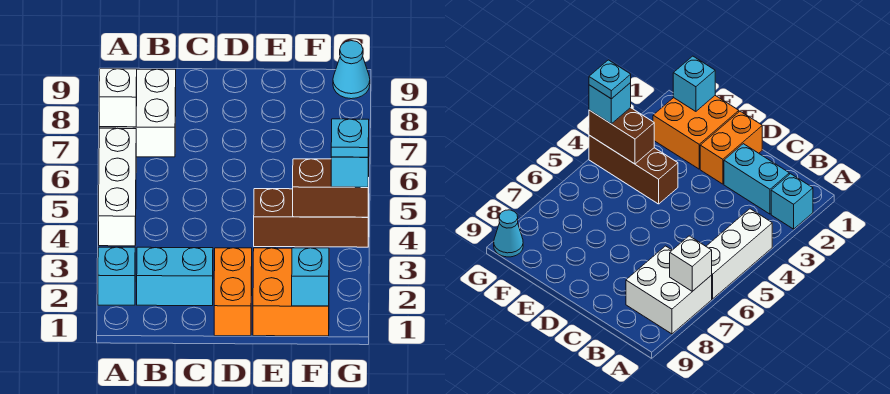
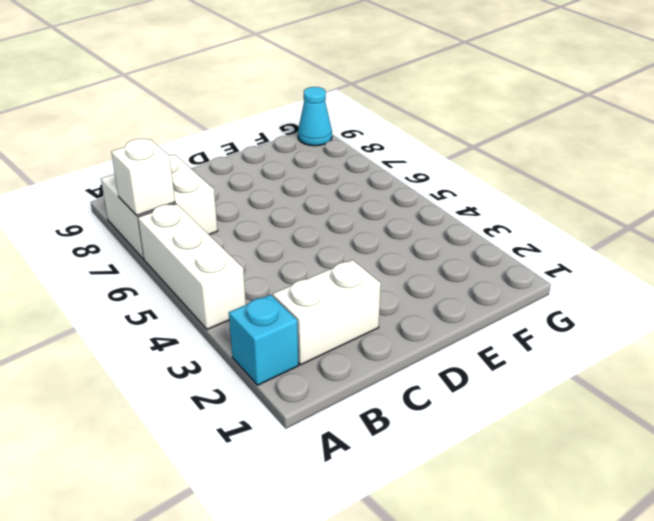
white 1x2 brick [273,260,381,365] -> cyan 1x2 brick [137,247,213,306]
none -> orange 1x2 brick [214,248,252,336]
none -> orange 2x2 brick [253,248,329,336]
none -> brown 1x3 brick [254,189,369,247]

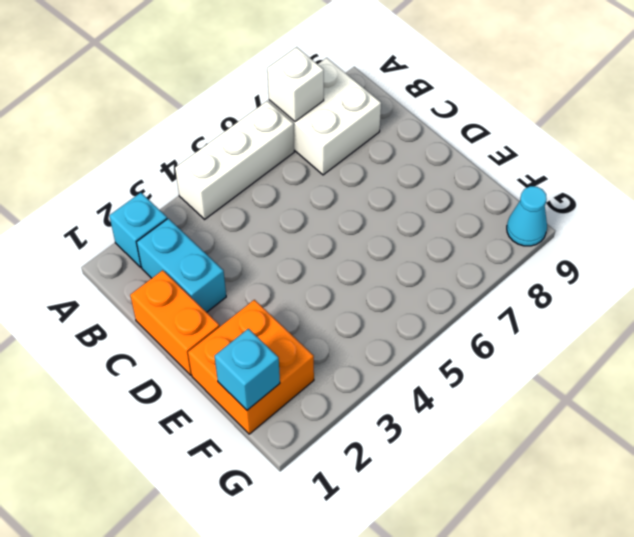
orange 1x2 brick [130,270,219,375] -> orange 1x2 brick turned to [214,248,252,336]
none -> brown 1x3 brick [254,189,369,247]
none -> brown 1x2 brick [293,159,369,217]
none -> cyan 1x1 brick [331,148,369,187]

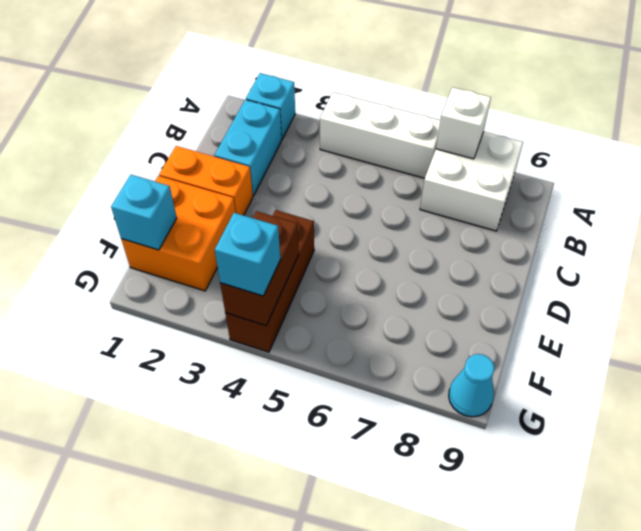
none -> cyan 1x1 plate [331,119,369,157]

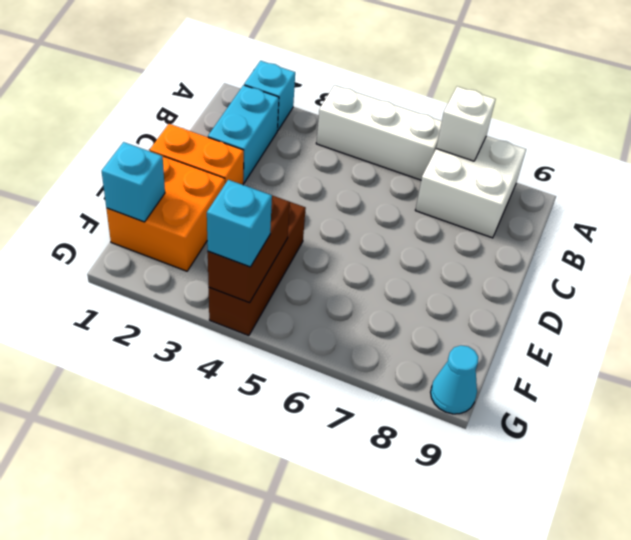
none -> cyan 1x1 plate [331,119,369,157]

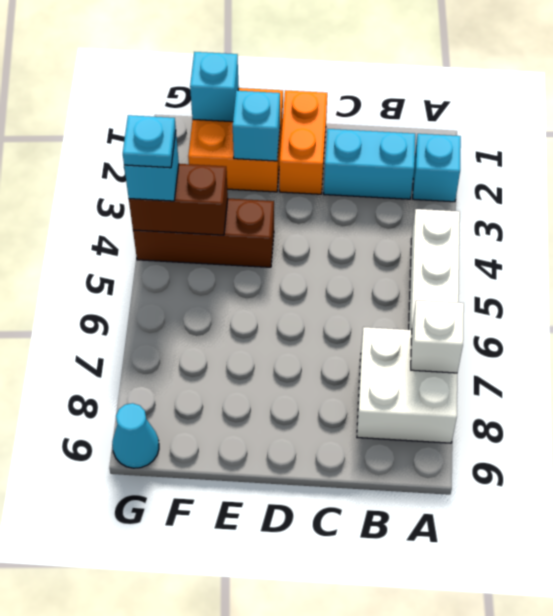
cyan 1x1 brick [233,91,280,161] -> none

